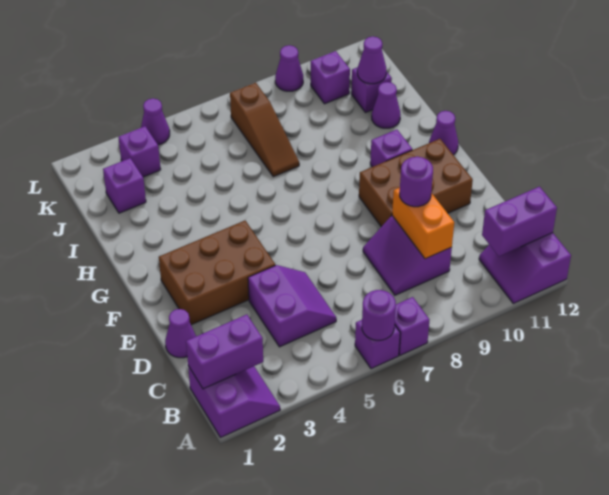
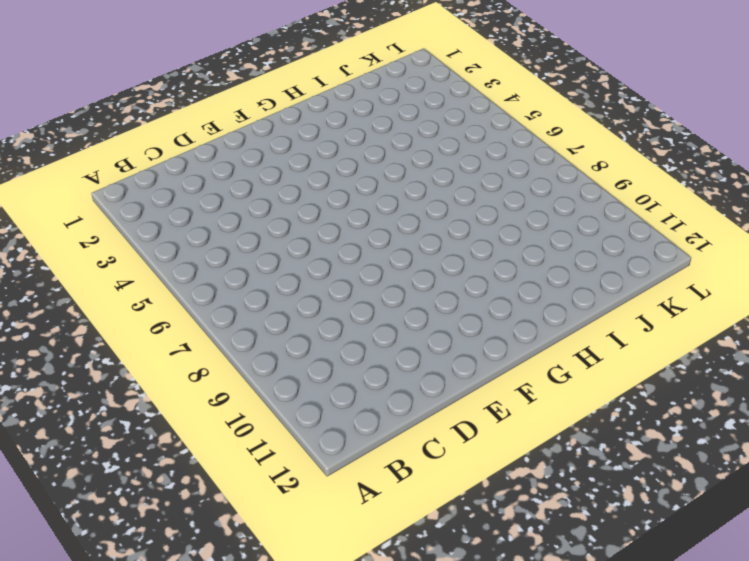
none -> purple 2x2 slope [188,366,280,438]
none -> purple 1x1 brick [355,320,400,369]
none -> purple 1x1 brick [395,297,429,355]

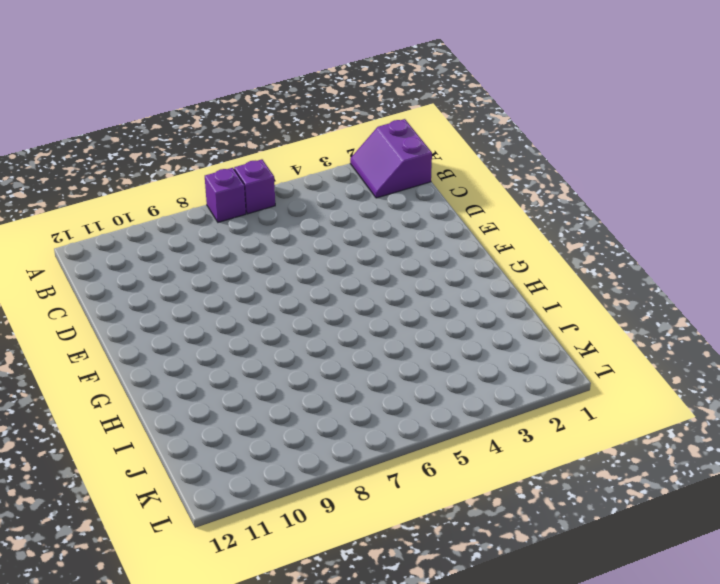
none -> purple 2x2 slope [479,233,571,303]
none -> purple 2x2 slope [248,265,336,347]
none -> purple 2x2 slope [363,216,452,295]

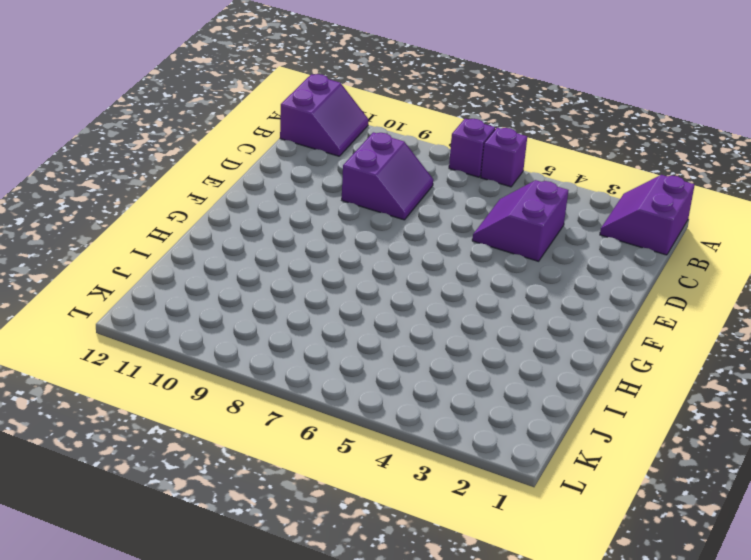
none -> purple 1x1 cone [165,309,196,358]
none -> brown 2x3 brick [159,220,275,325]
none -> brown 2x3 brick [359,139,473,227]

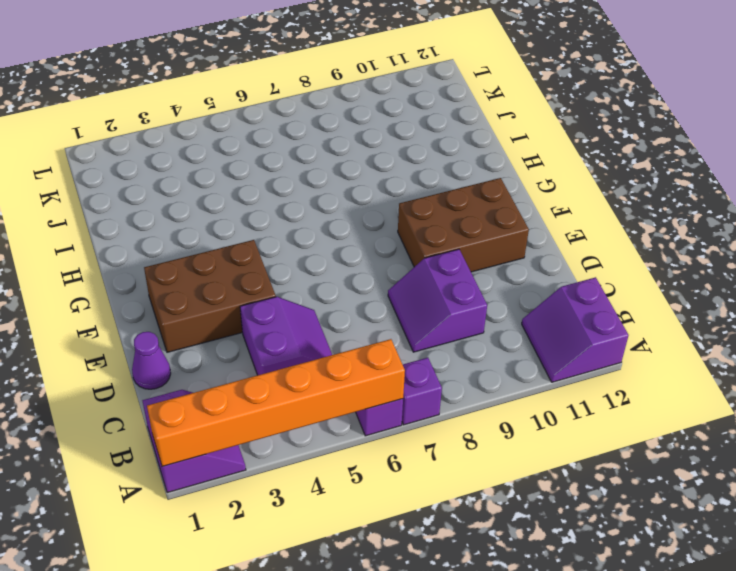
orange 1x6 brick [147,339,405,467] -> purple 1x1 round brick [362,290,396,340]
none -> purple 1x1 brick [370,130,412,167]
none -> purple 1x1 cone [429,111,458,155]
none -> brown 1x3 slope [230,82,299,177]

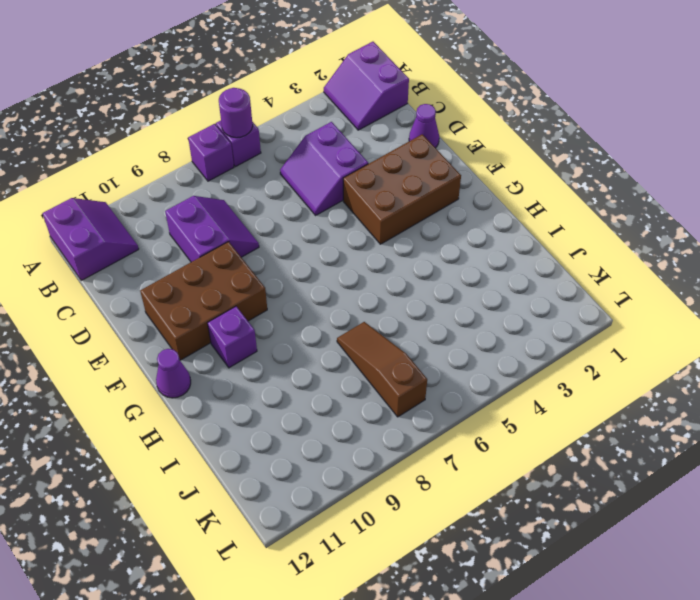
none -> purple 1x1 cone [372,82,400,128]
none -> purple 1x1 brick [103,158,146,213]
none -> purple 1x1 brick [351,67,392,112]

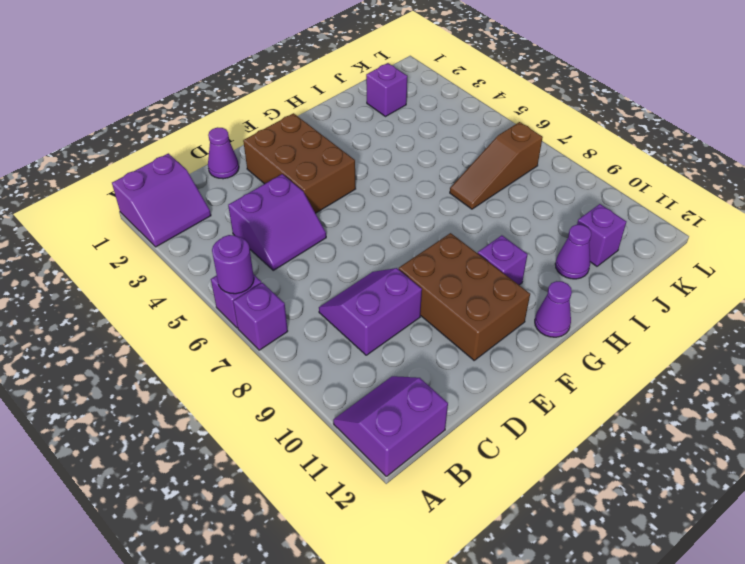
none -> purple 1x1 brick [118,126,161,177]
none -> purple 1x1 brick [311,51,350,104]
none -> purple 1x1 cone [141,98,170,145]

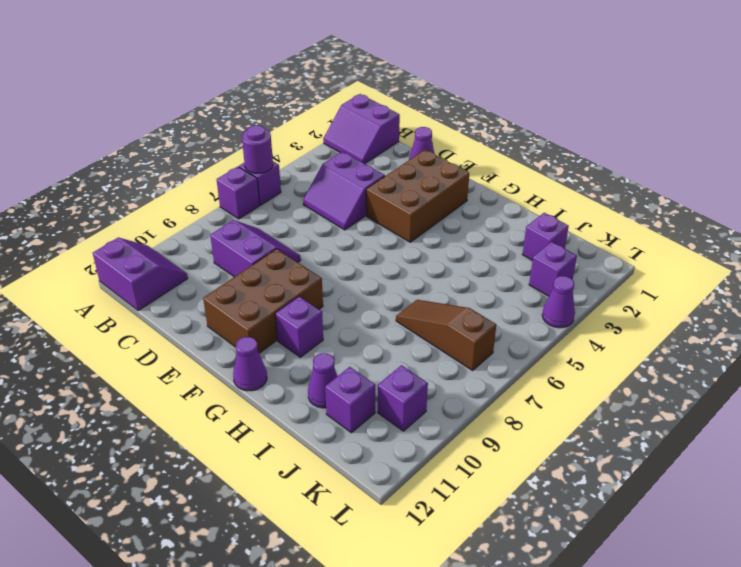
none -> purple 1x1 cone [275,45,303,91]
none -> purple 1x2 brick [186,314,263,389]
none -> purple 1x2 brick [482,187,557,256]

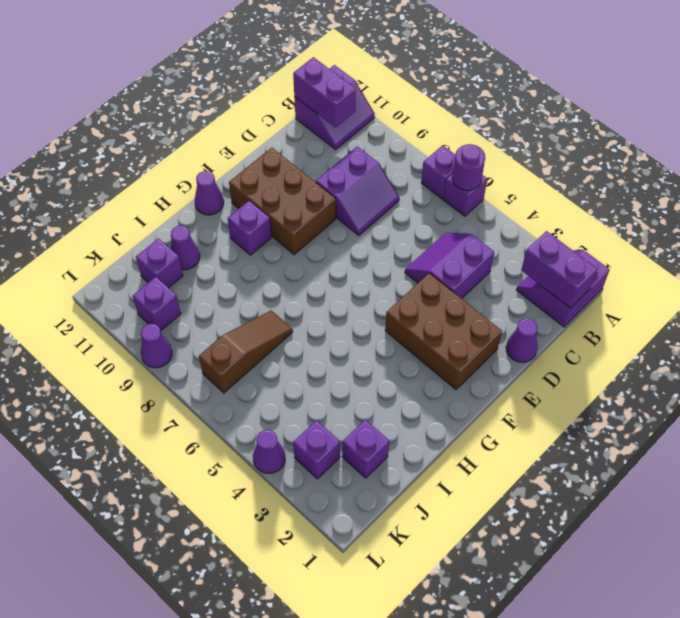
none -> orange 1x2 brick [392,188,454,259]
none -> purple 1x1 cone [357,37,386,84]
none -> purple 1x1 round brick [400,156,433,207]

